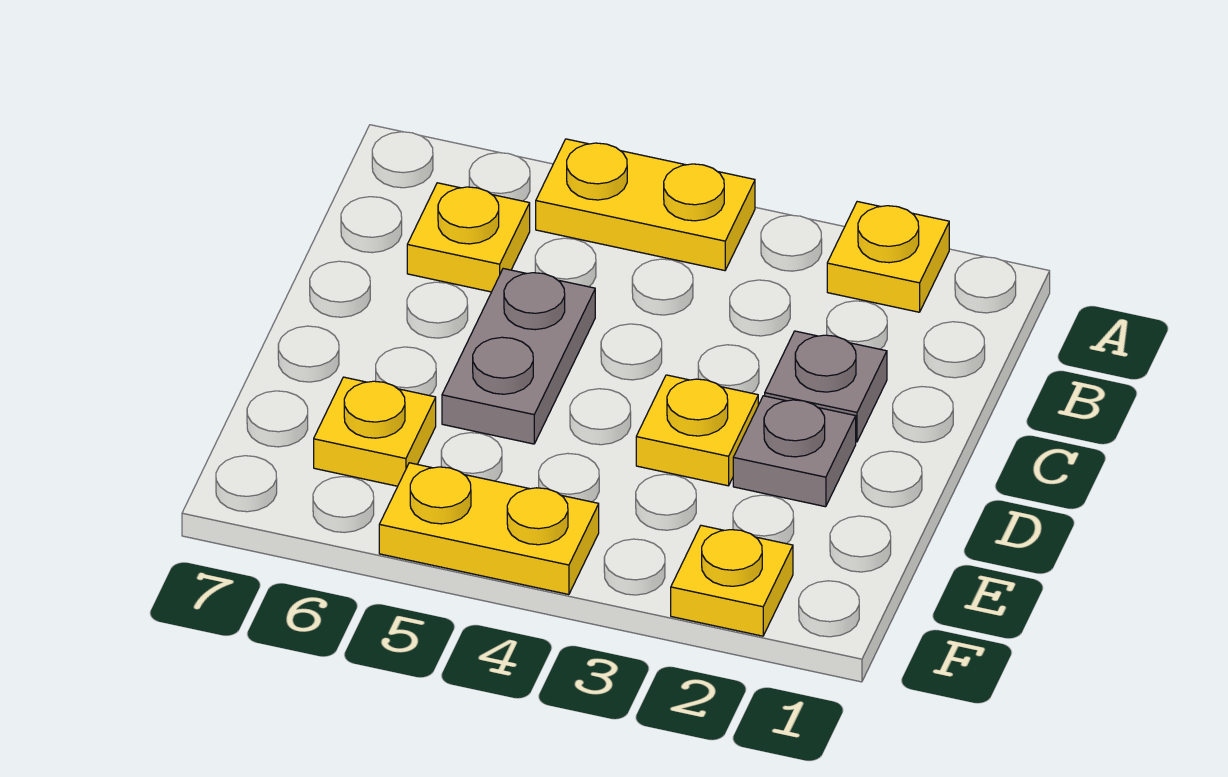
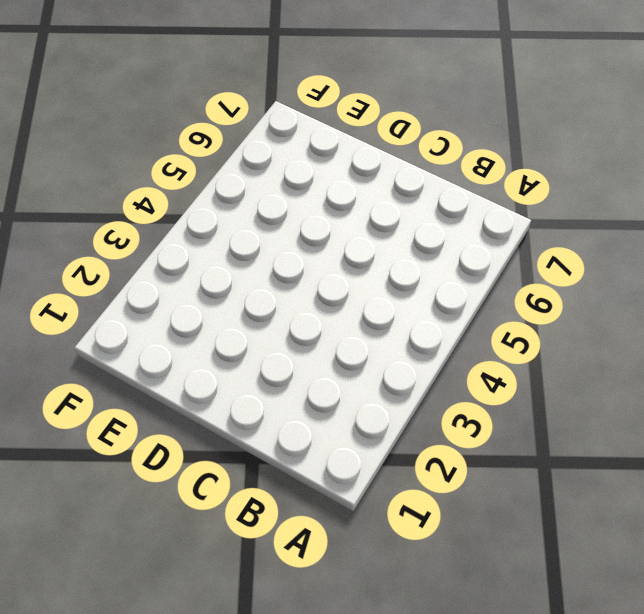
none -> yellow 1x1 plate [827,202,949,312]
none -> yellow 1x2 plate [536,139,755,271]

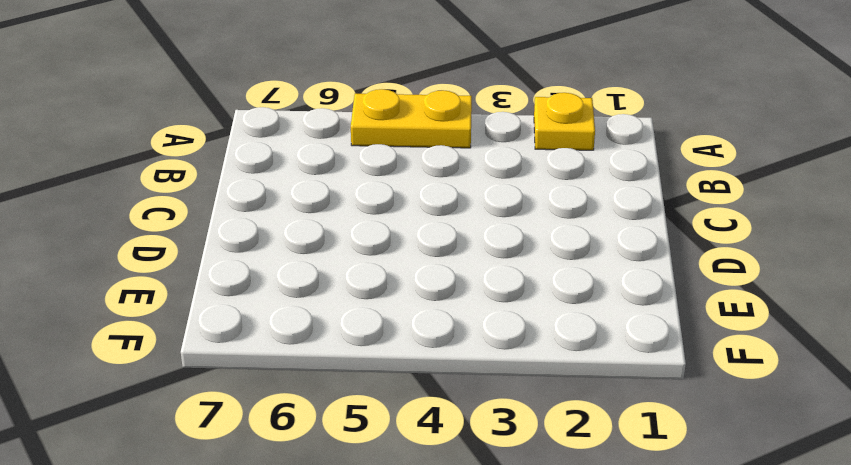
none -> yellow 1x1 plate [407,183,530,292]
none -> grey 1x1 plate [765,331,887,442]

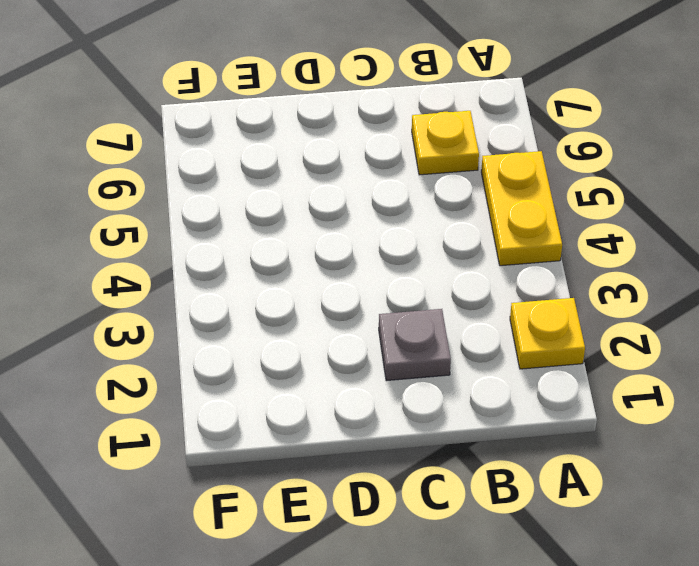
none -> grey 1x2 plate [442,269,595,444]
none -> grey 1x1 plate [733,396,856,507]

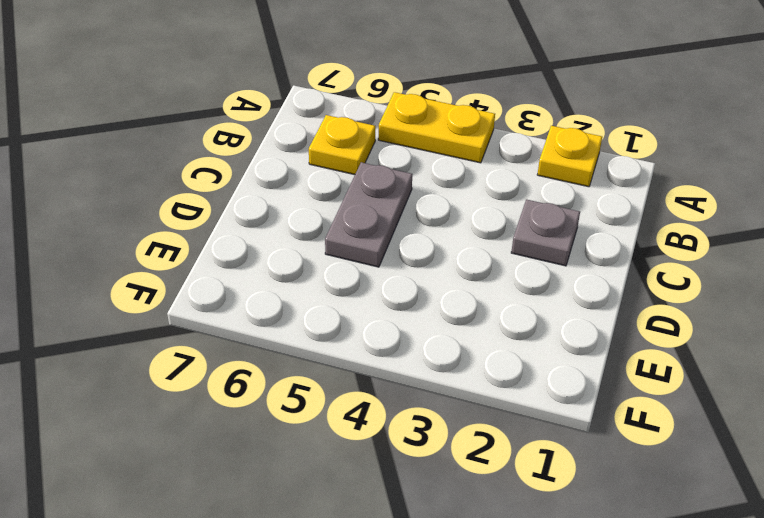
none -> grey 1x1 plate [733,396,856,507]
none -> yellow 1x1 plate [636,375,758,486]

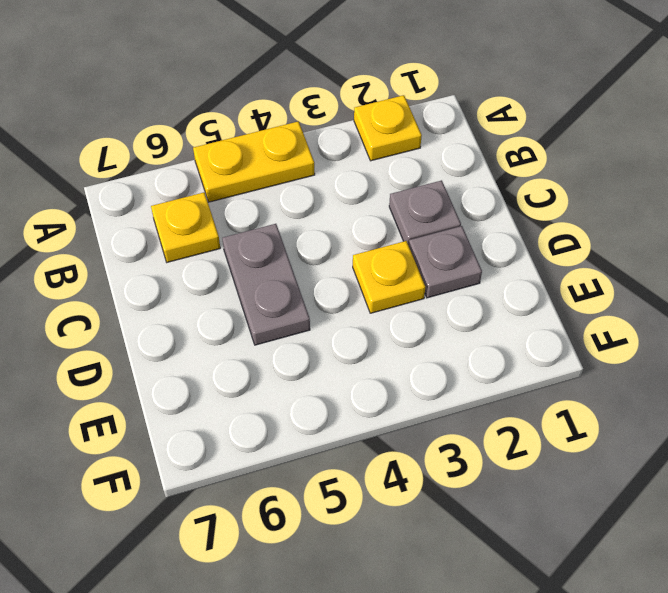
none -> yellow 1x1 plate [314,377,436,486]
none -> yellow 1x1 plate [671,525,793,636]

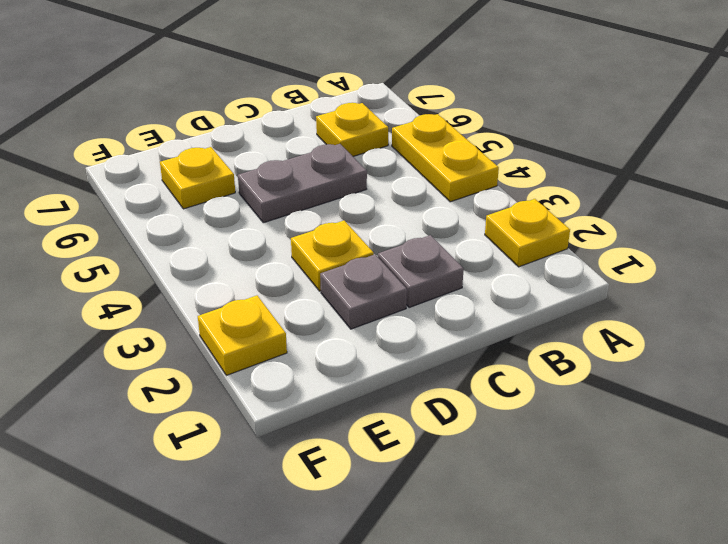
none -> yellow 1x2 plate [379,463,599,594]

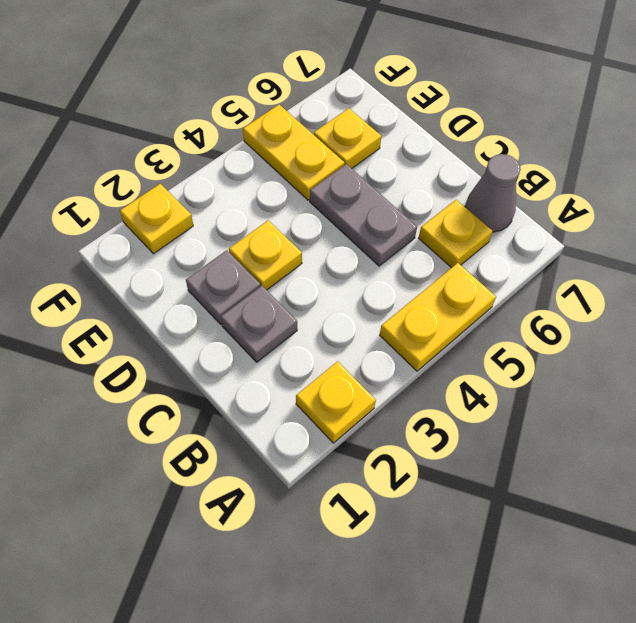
grey 1x1 cone [465,154,521,232] -> none
yellow 1x2 plate [243,105,345,200] -> yellow 1x2 plate turned to [379,463,599,594]

